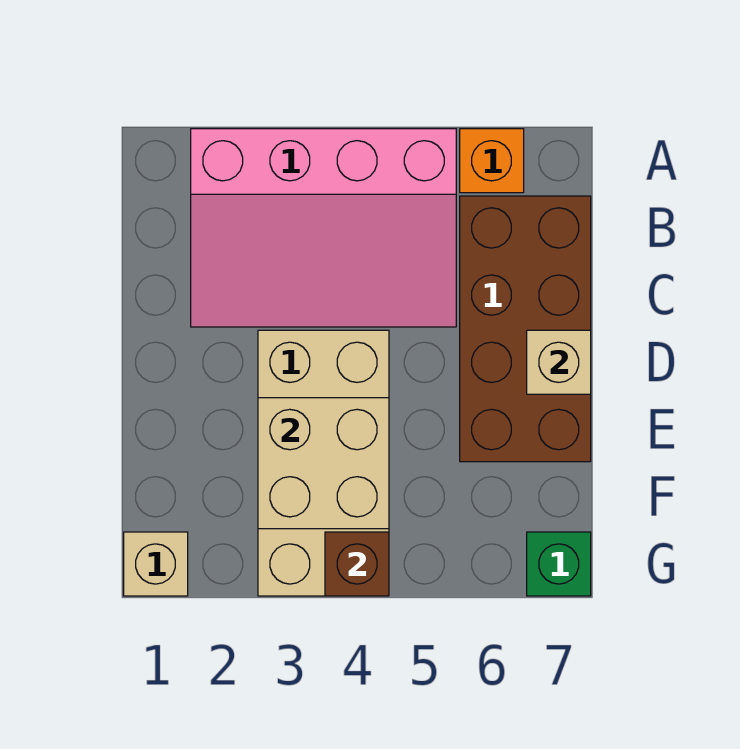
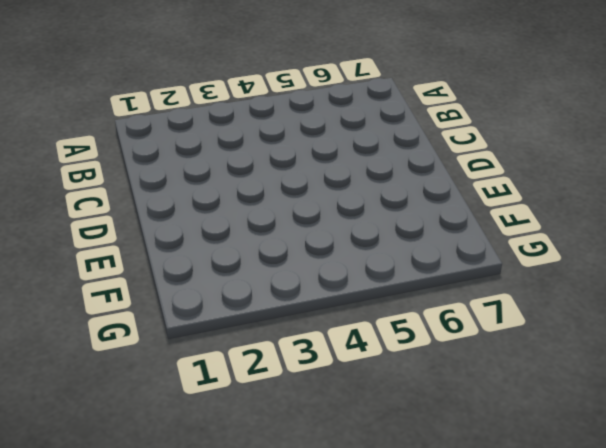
none -> pink 3x4 slope [191,129,456,327]
none -> orange 1x1 brick [460,129,524,193]

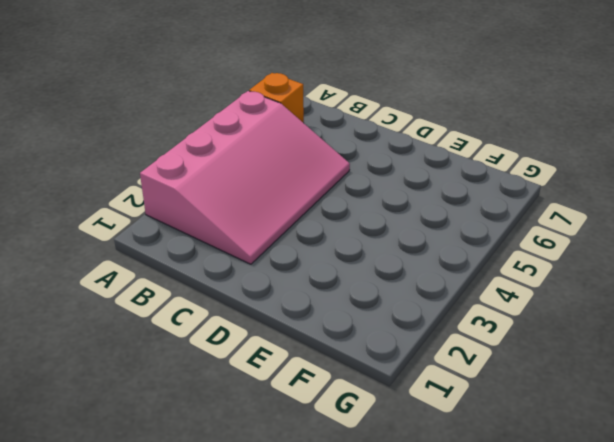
none -> brown 2x4 brick [460,196,591,462]
none -> tan 2x4 brick [258,330,389,596]

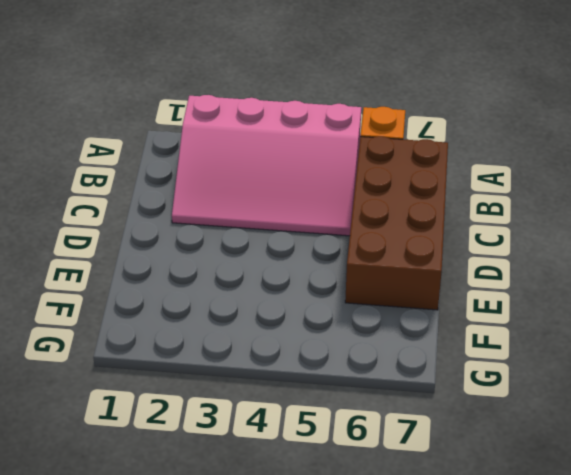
none -> tan 2x4 brick [258,330,389,596]
none -> tan 1x1 brick [124,532,188,596]

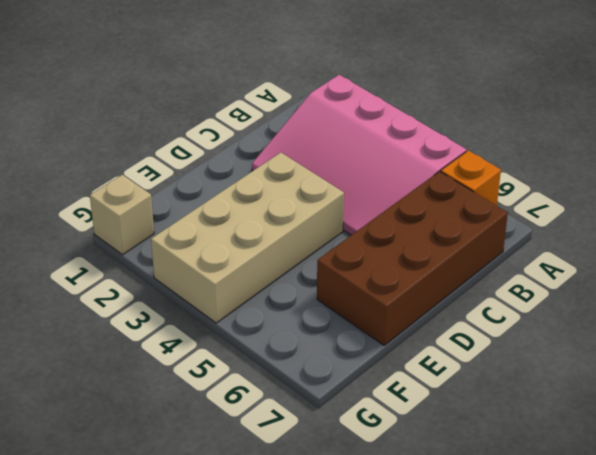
none -> green 1x1 brick [527,532,591,596]
none -> tan 1x1 brick [527,330,591,394]

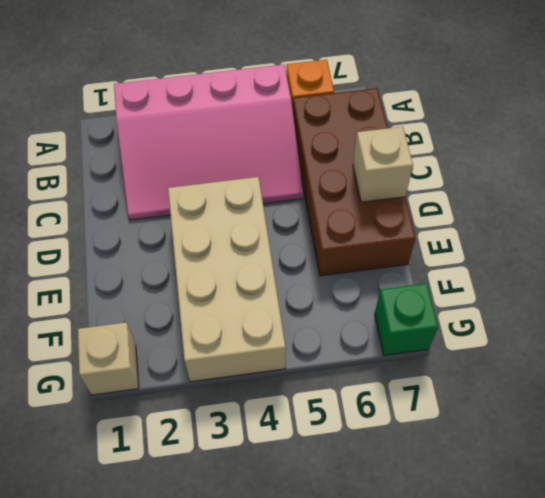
none -> tan 2x2 brick [258,398,389,529]
none -> brown 1x1 brick [325,532,389,596]

